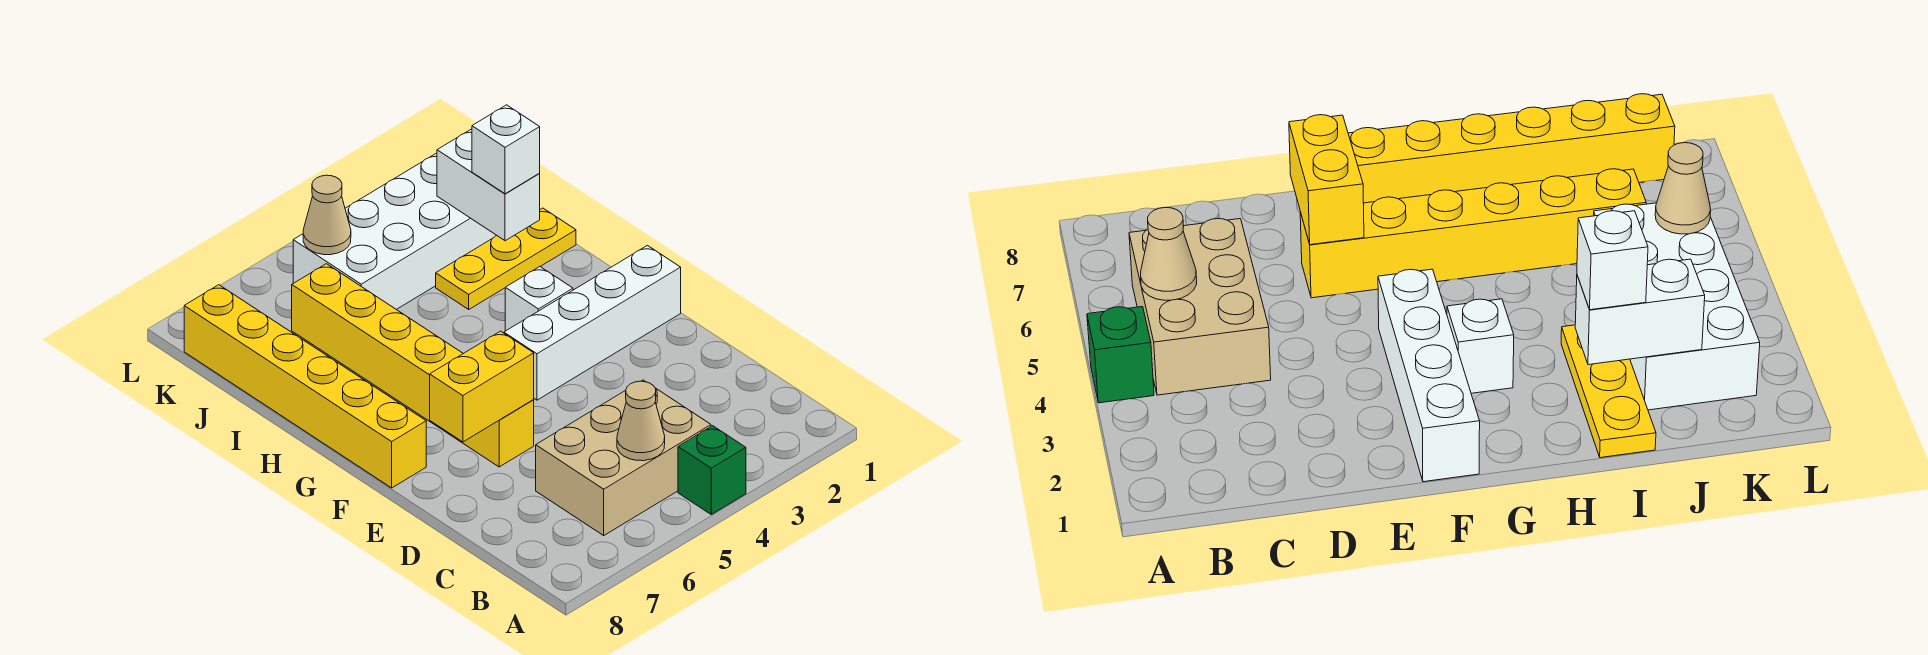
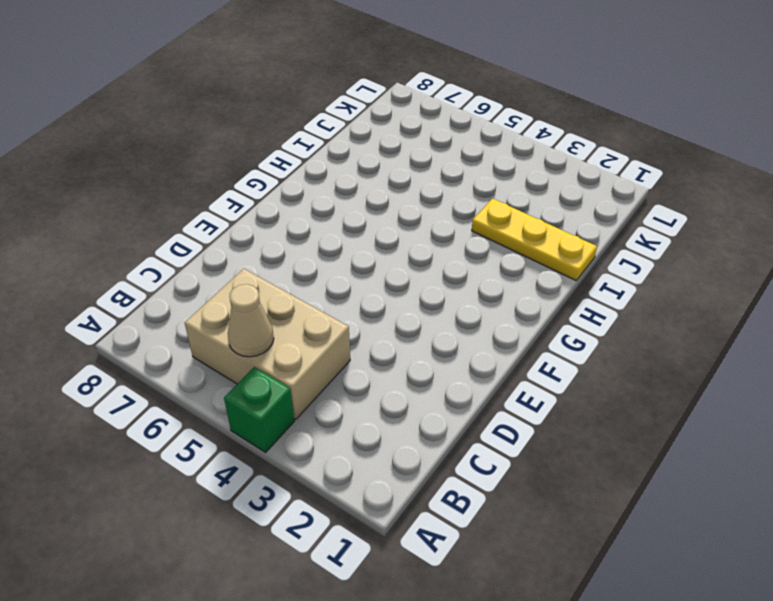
none -> yellow 1x6 brick [292,264,534,467]
none -> white 1x4 brick [504,246,681,400]
none -> yellow 1x6 brick [184,285,426,488]

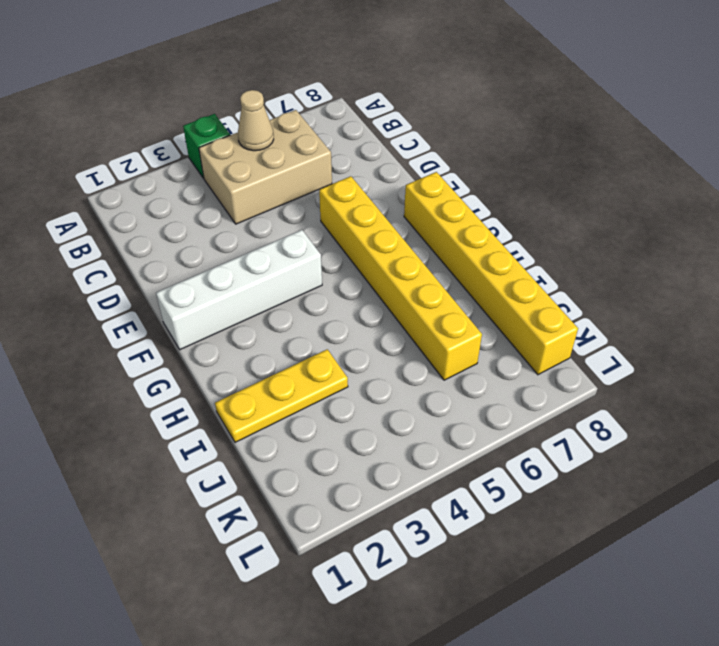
none -> white 1x1 brick [505,267,573,331]
none -> white 2x4 brick [293,153,497,310]
none -> yellow 1x2 brick [430,331,534,442]

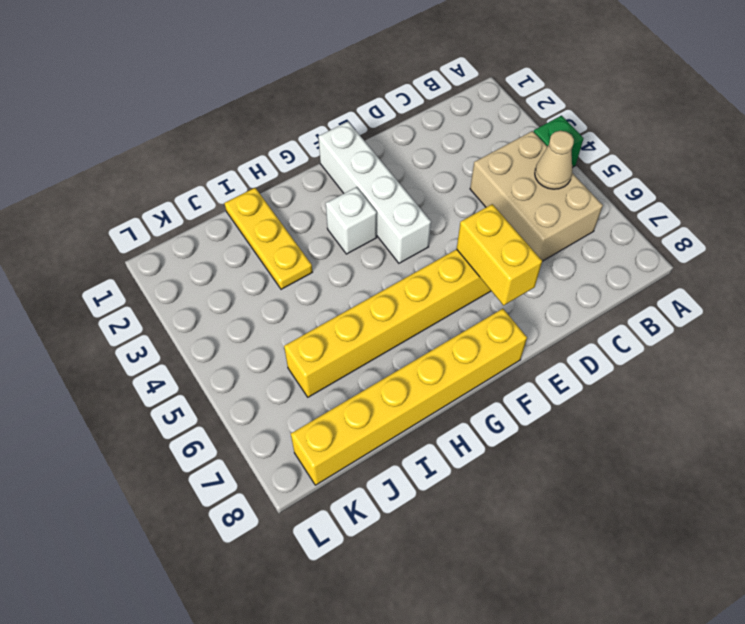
none -> white 2x4 brick [293,153,497,310]
none -> white 1x2 brick [437,129,540,241]
none -> tan 1x1 cone [303,175,351,255]

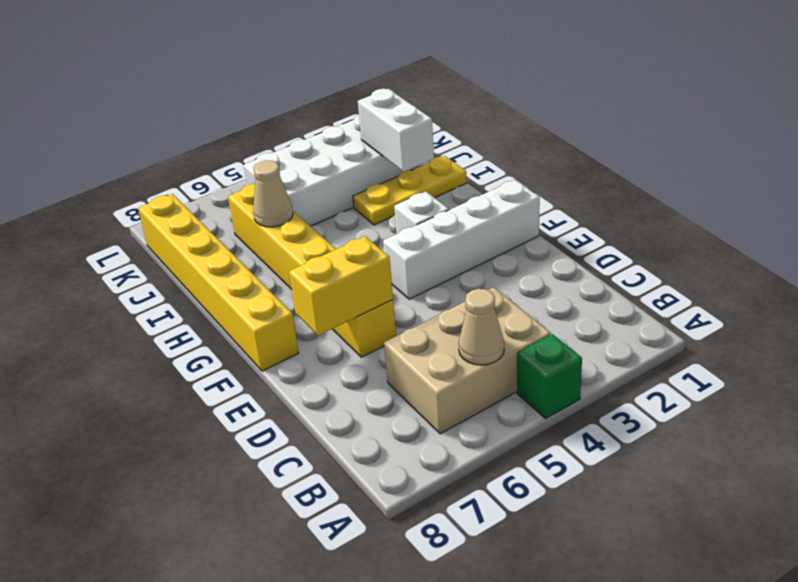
tan 1x1 cone [253,160,293,227] -> tan 1x1 cone moved to [303,175,351,255]
none -> white 1x1 brick [472,105,540,194]

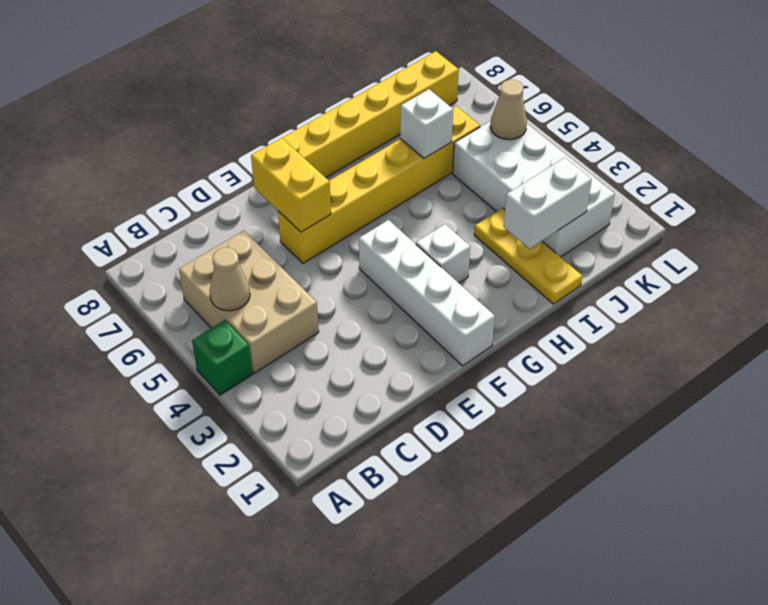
white 1x1 brick [400,89,453,158] -> white 1x1 brick moved to [472,105,540,194]

